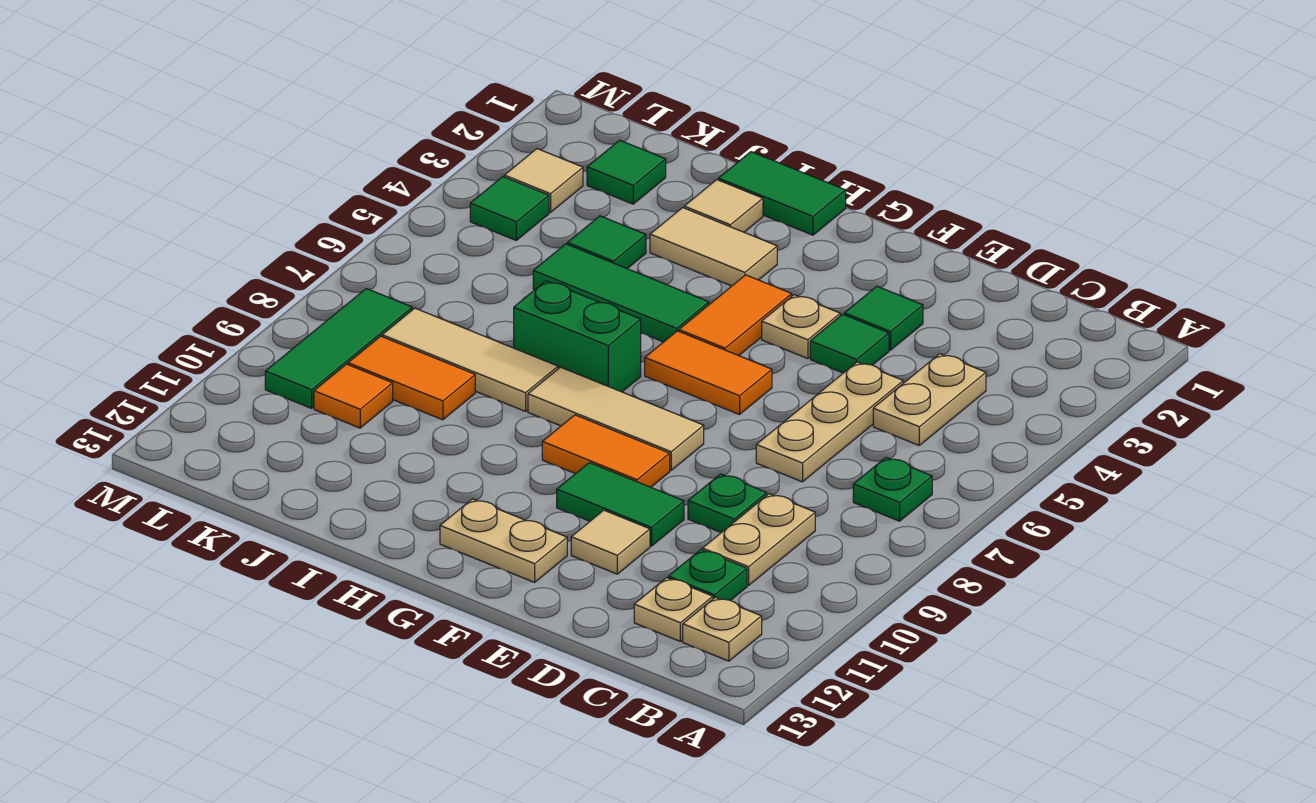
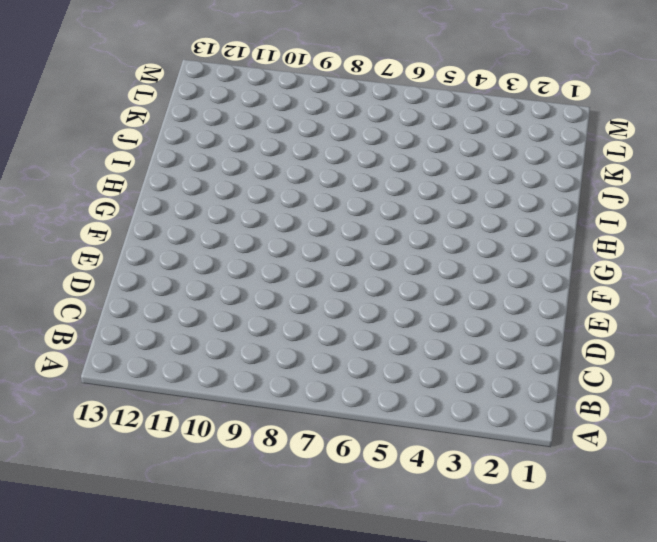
none -> green 1x1 plate [853,457,932,521]
none -> tan 1x1 plate [683,597,762,661]
none -> tan 1x2 plate [873,354,986,445]
none -> tan 1x2 plate [702,494,815,585]

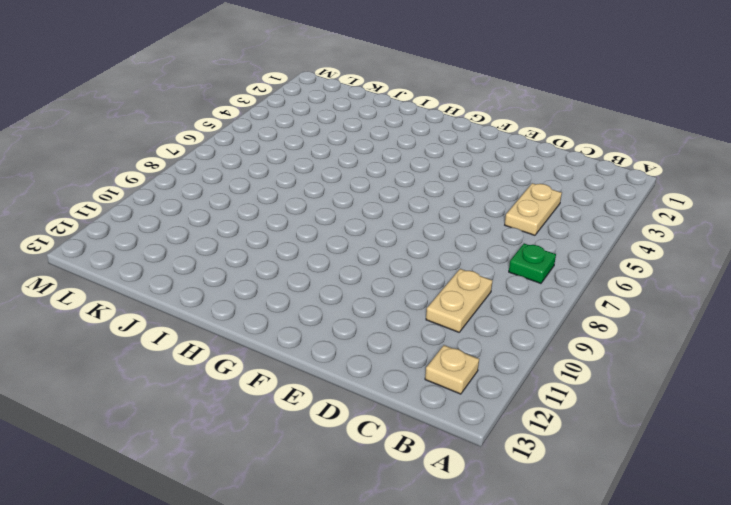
none -> green 1x1 plate [668,550,747,601]
none -> tan 1x1 plate [634,578,713,641]
none -> tan 1x3 plate [756,362,903,482]
none -> green 1x1 plate [688,474,767,533]

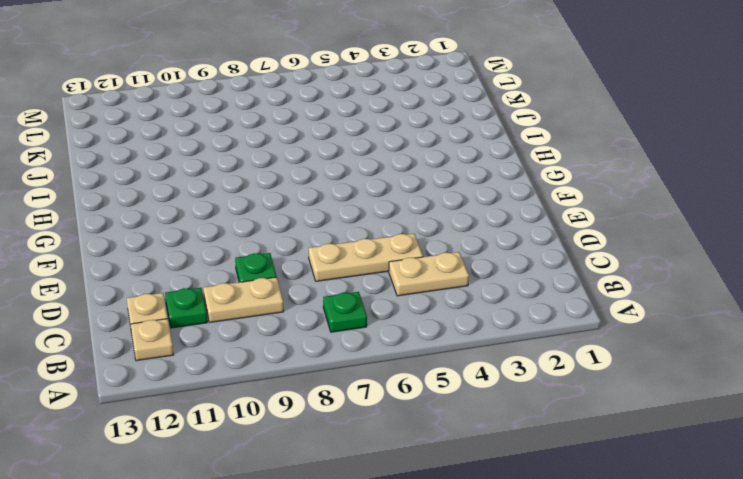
none -> green 1x1 tile [844,286,923,350]
none -> green 1x1 tile [810,314,889,373]
none -> green 1x2 tile [557,463,684,546]
none -> tan 1x1 tile [571,510,650,574]

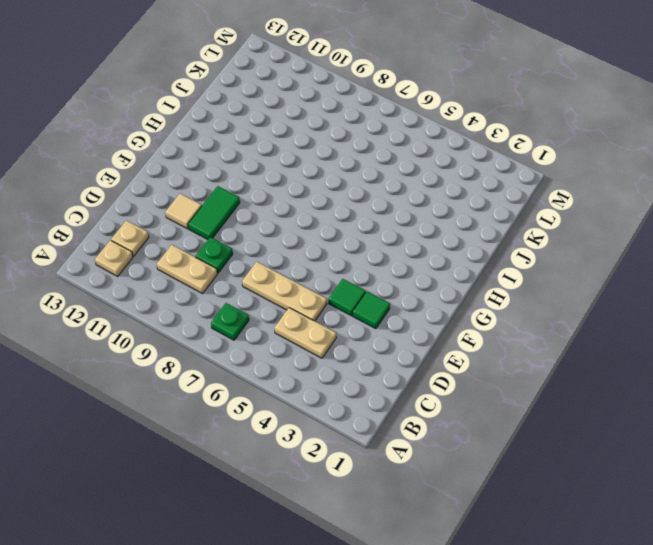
none -> green 1x1 plate [668,550,747,601]
none -> tan 1x1 plate [762,295,840,359]
none -> orange 1x2 tile [645,331,772,415]
none -> tan 1x3 tile [528,367,704,470]

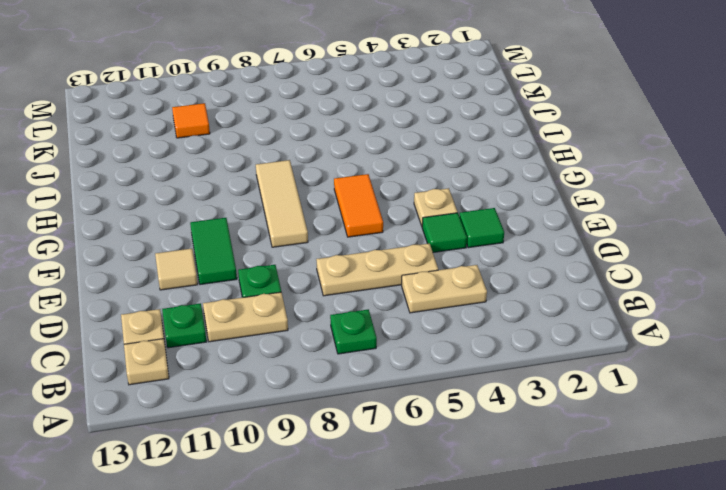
none -> orange 1x2 tile [542,415,670,487]
none -> tan 1x2 plate [440,499,567,582]
none -> orange 1x2 tile [679,275,792,356]
none -> green 1x2 tile [718,152,846,235]

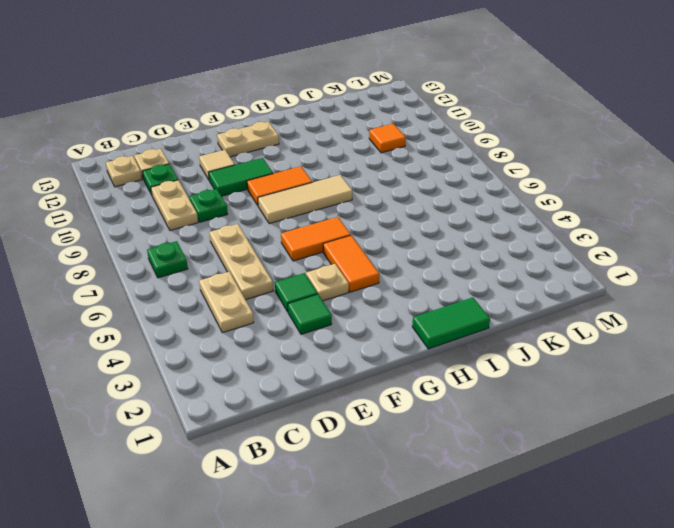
none -> tan 1x2 tile [650,208,777,286]
none -> green 1x3 tile [533,244,709,342]
none -> green 1x2 brick [514,281,641,392]
none -> tan 1x1 tile [684,180,763,232]

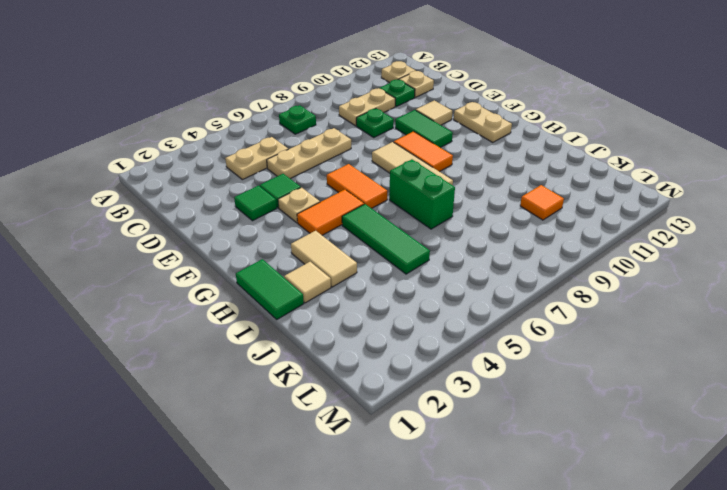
none -> tan 1x3 tile [382,308,558,411]
none -> green 1x1 tile [567,216,646,269]
none -> orange 1x2 tile [348,336,475,420]
none -> green 1x1 tile [587,140,666,204]

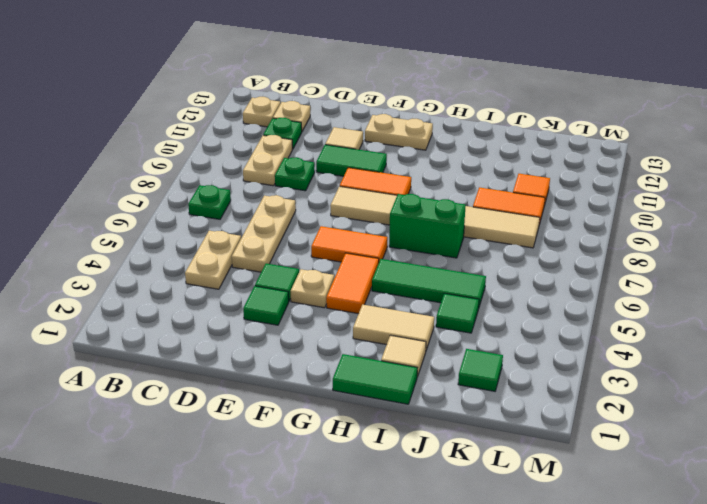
none -> tan 1x1 tile [504,149,583,212]
none -> green 1x1 tile [470,177,549,240]
none -> green 1x3 tile [265,289,412,408]

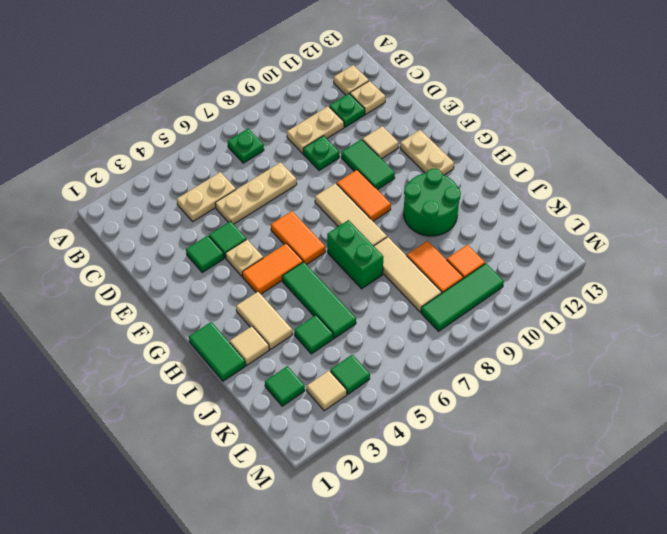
green 2x2 round brick [404,169,461,236] -> none

